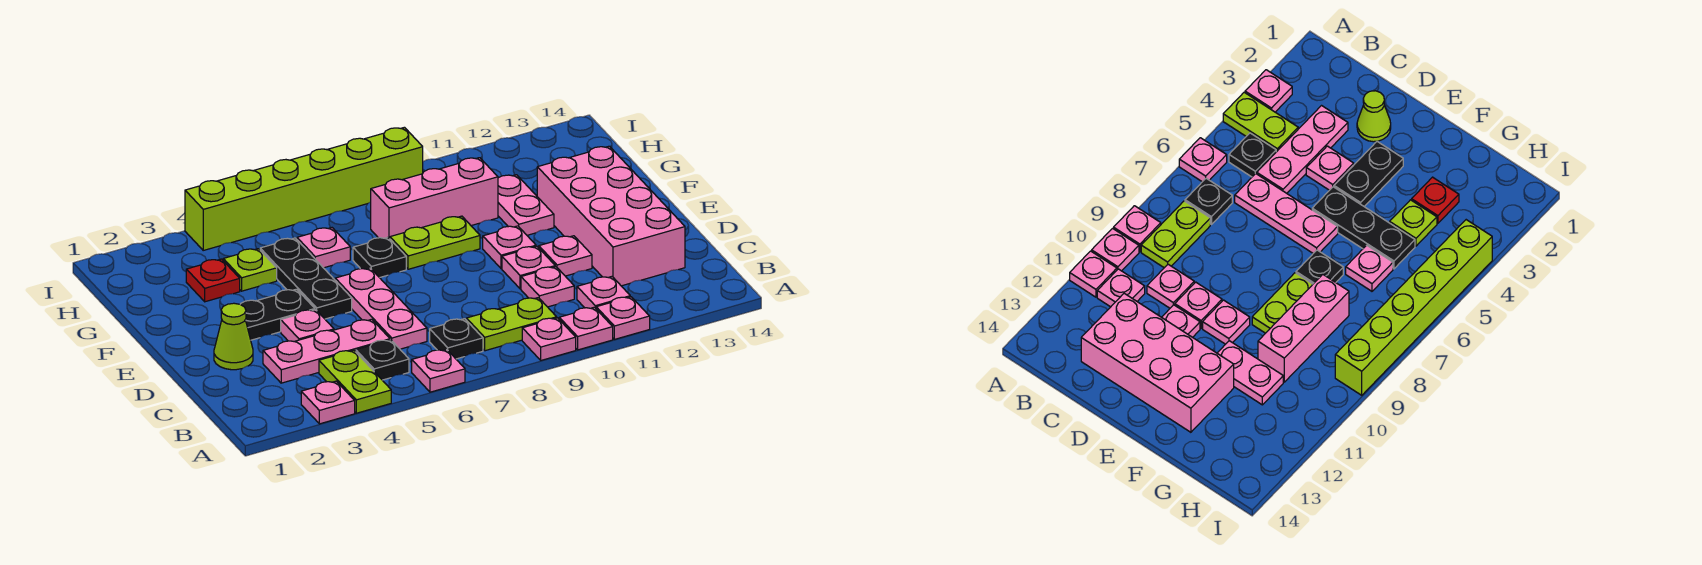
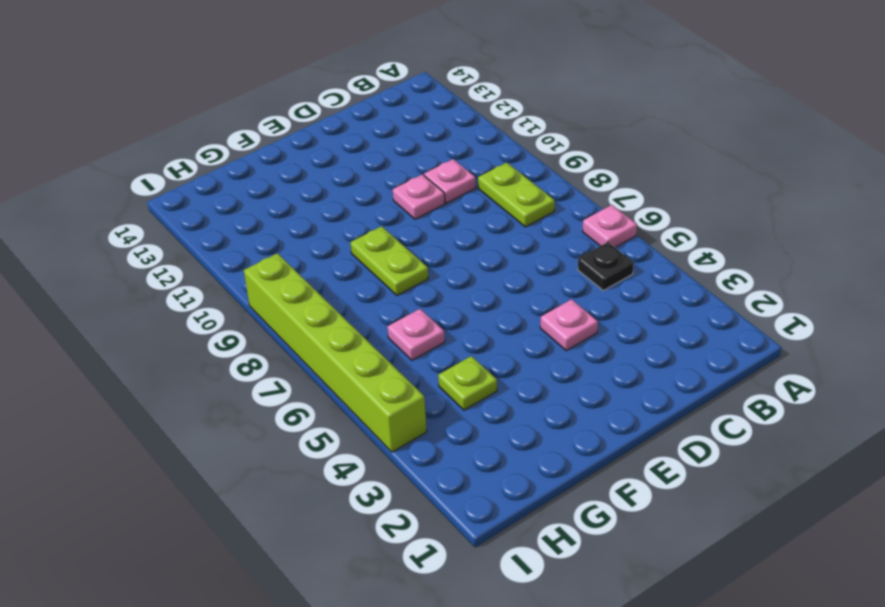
none -> pink 1x1 plate [301,381,355,424]
none -> lime 1x2 plate [319,350,391,413]
none -> pink 1x1 plate [522,318,576,360]

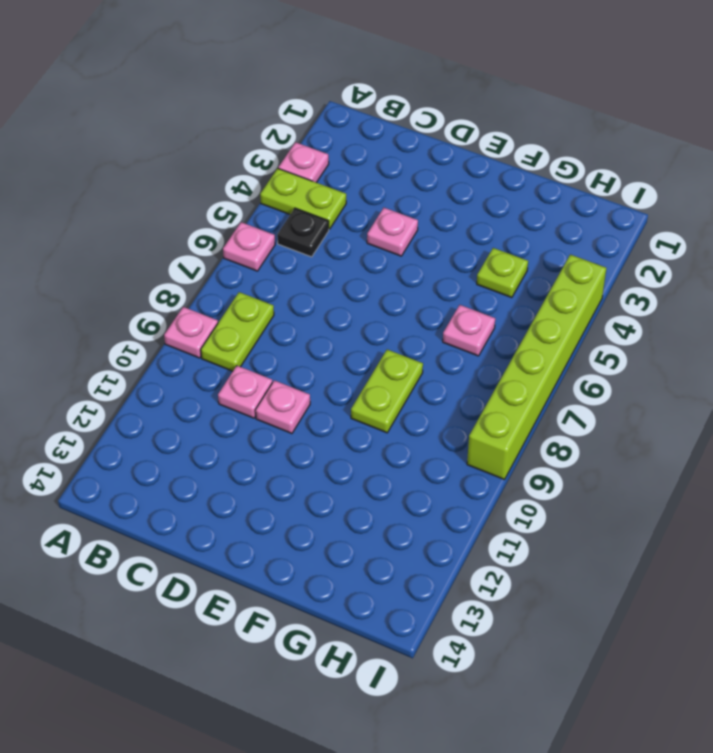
none -> pink 1x1 plate [559,307,613,350]
none -> pink 1x1 plate [596,297,650,339]
none -> black 1x1 plate [430,319,483,359]

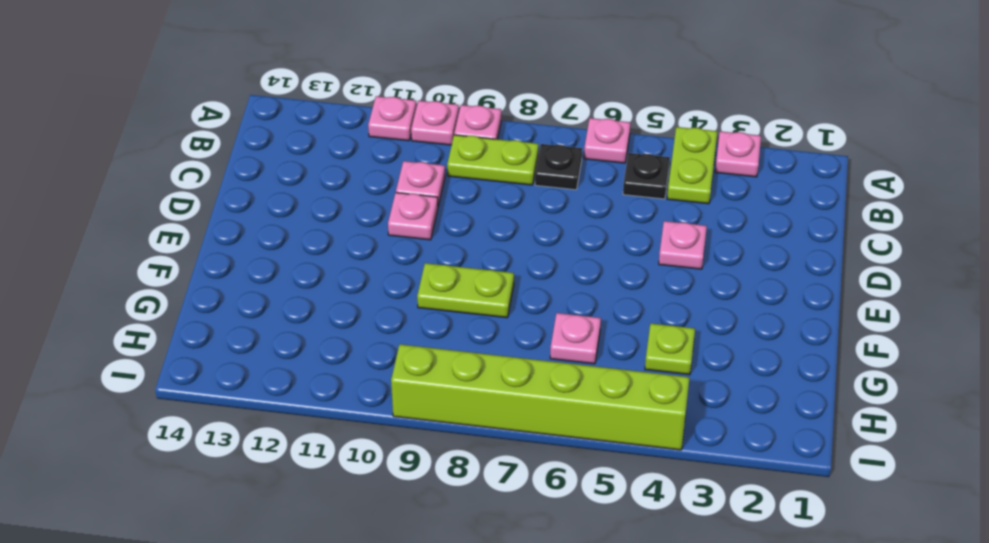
none -> pink 1x1 plate [577,277,630,308]
none -> pink 1x3 plate [263,319,390,383]
none -> pink 1x3 plate [335,268,427,349]

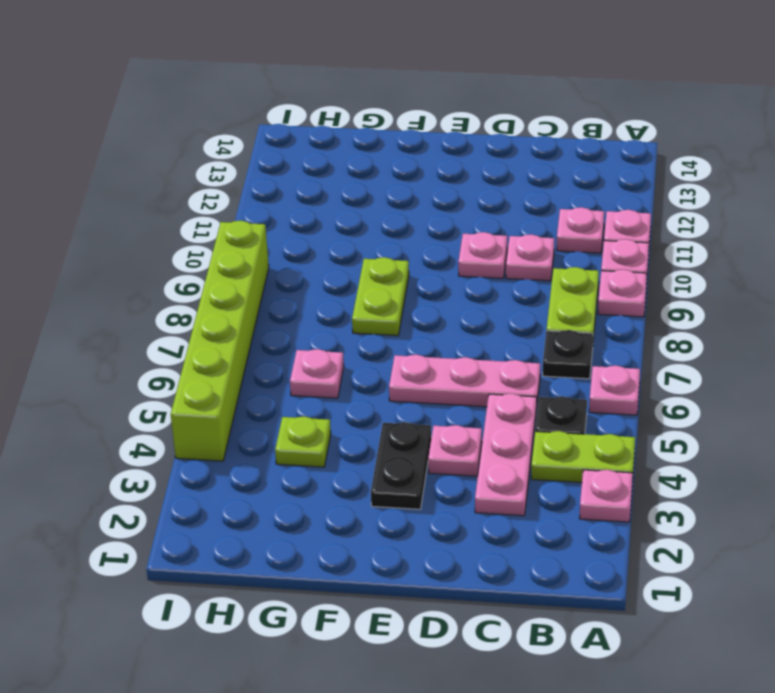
none -> pink 2x4 brick [537,146,685,286]
none -> lime 1x1 cone [214,303,253,370]
none -> pink 1x1 plate [539,236,592,276]

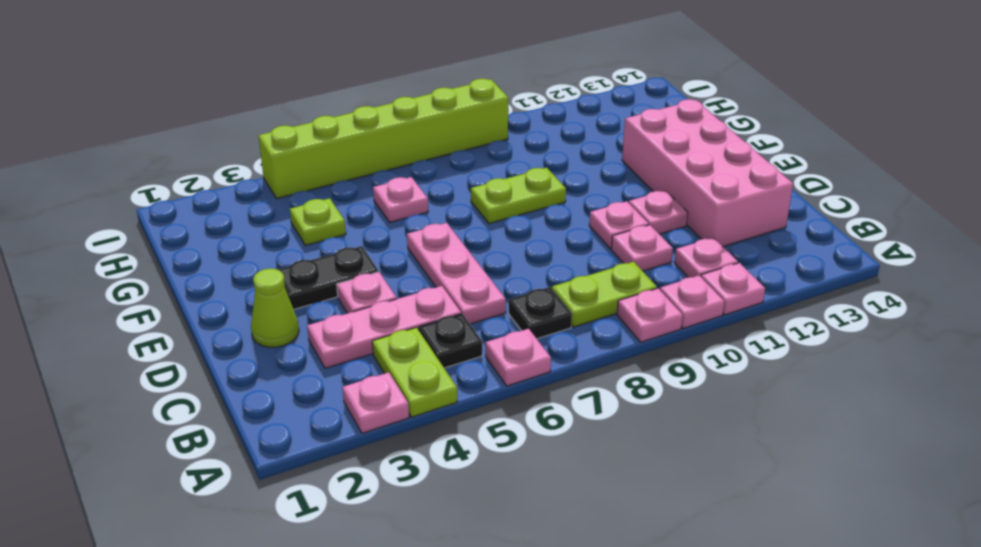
none -> black 1x3 plate [260,238,352,319]
none -> pink 1x1 plate [483,226,536,269]
none -> black 1x1 plate [353,237,406,278]

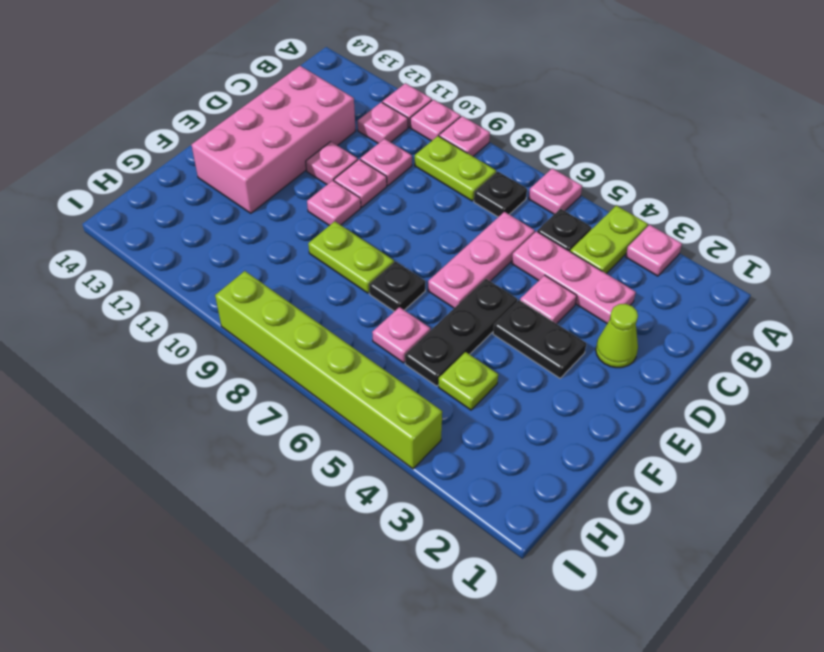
none -> pink 1x2 plate [498,175,554,235]
none -> red 1x1 plate [186,259,240,302]
none -> pink 1x3 brick [371,158,498,239]

